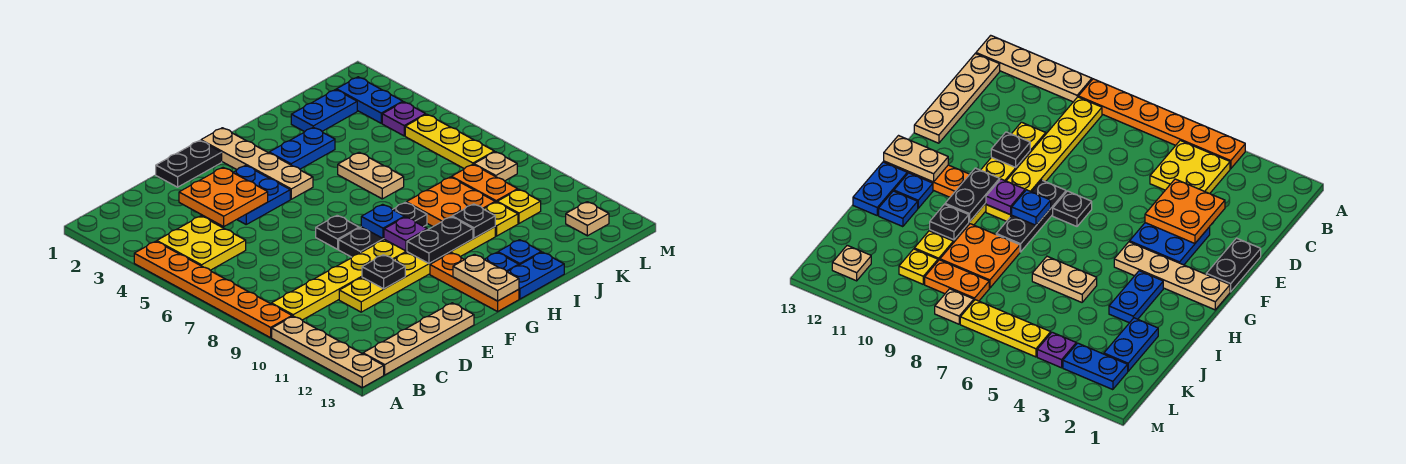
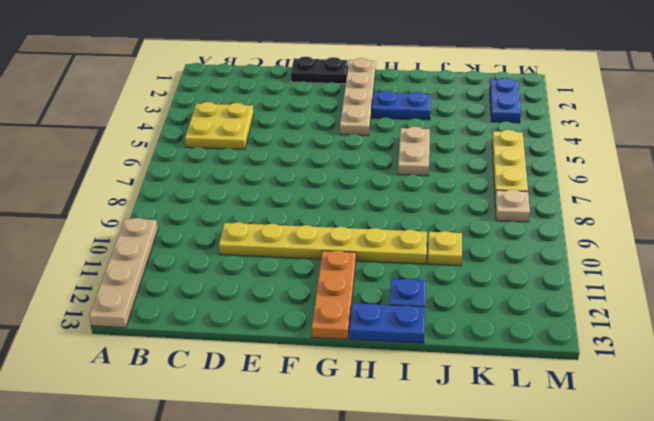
none -> orange 1x6 plate [134,241,292,338]
none -> yellow 1x6 plate [271,239,407,320]
none -> tan 1x4 plate [363,303,474,375]
none -> blue 2x2 plate [233,165,290,224]

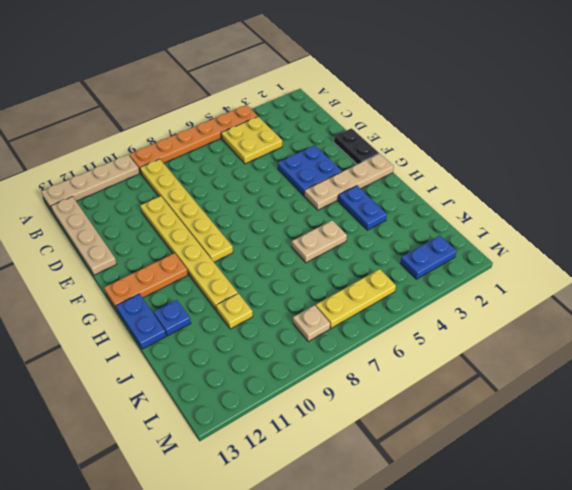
none -> black 1x1 plate [316,215,359,249]
none -> black 1x3 plate [339,202,427,257]
none -> blue 1x1 plate [484,253,519,272]
none -> orange 2x2 plate [406,177,495,226]

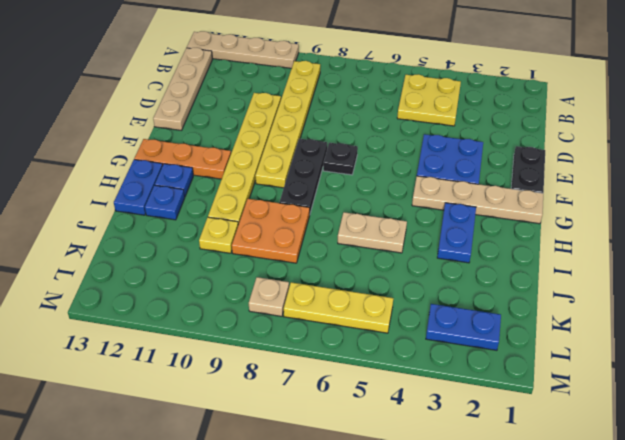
none -> orange 1x6 plate [134,241,292,338]
none -> blue 1x2 plate [291,90,357,132]
none -> orange 1x2 plate [451,165,518,202]
none -> yellow 1x1 plate [497,189,541,223]

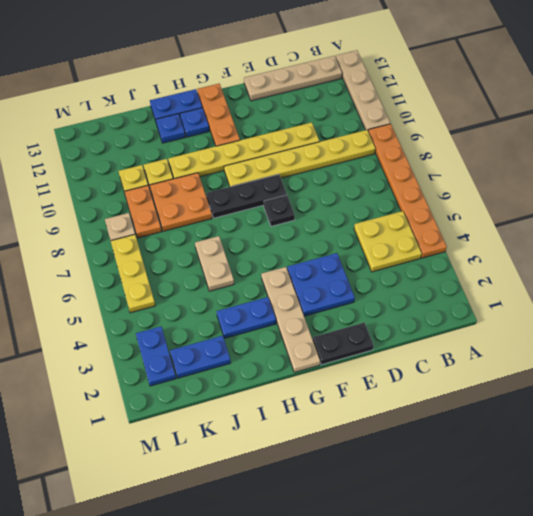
none -> purple 1x1 plate [382,102,426,136]
none -> tan 1x1 plate [566,202,609,236]
none -> orange 2x2 plate [179,168,268,226]
none -> black 1x1 plate [362,255,405,289]

